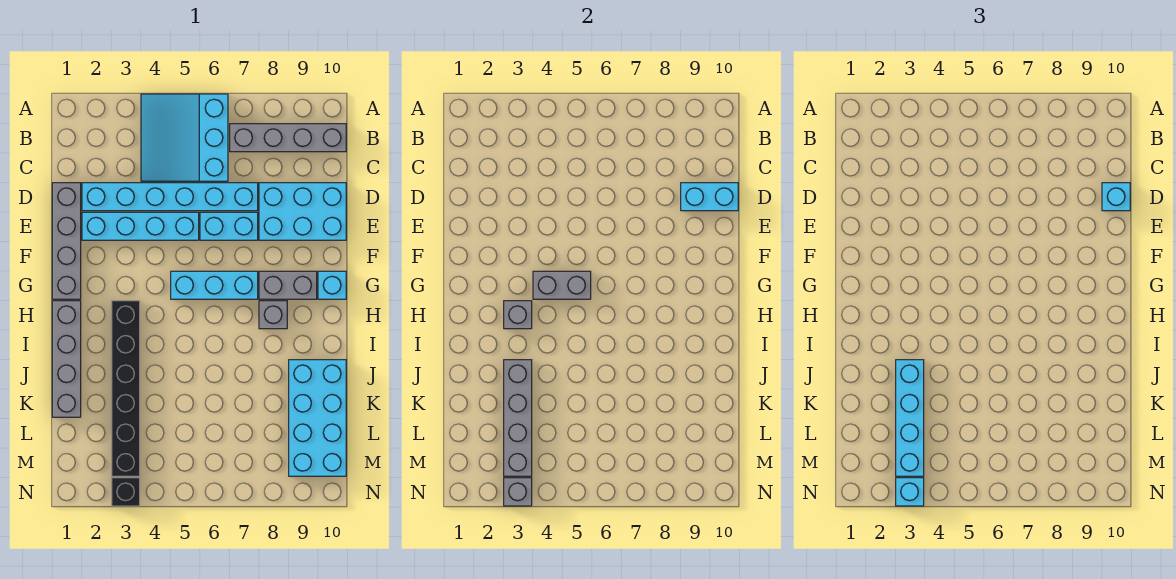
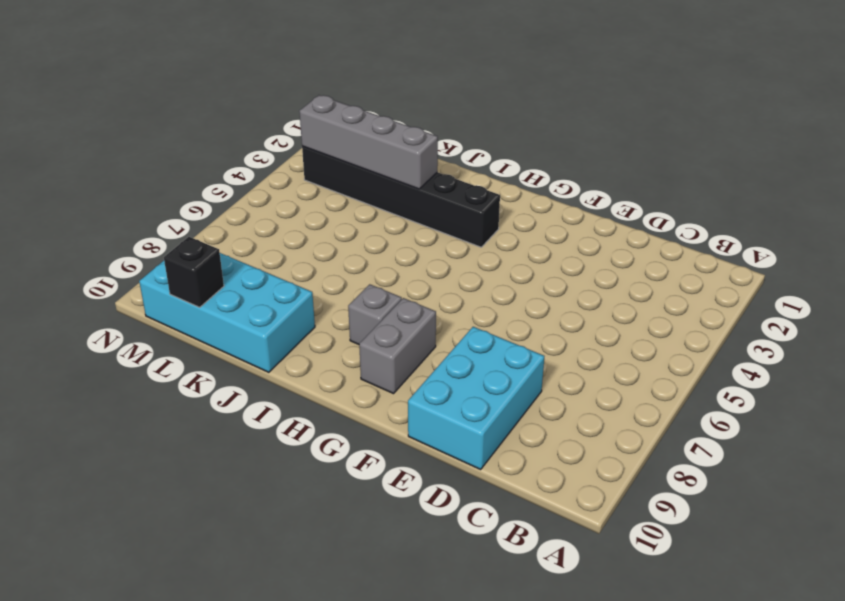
black 1x1 brick [164,237,224,307] -> black 1x1 brick moved to [112,478,140,506]
none -> cyan 3x3 slope [141,94,228,181]
none -> grey 1x4 brick [230,124,346,152]
none -> grey 1x4 brick [52,183,81,299]

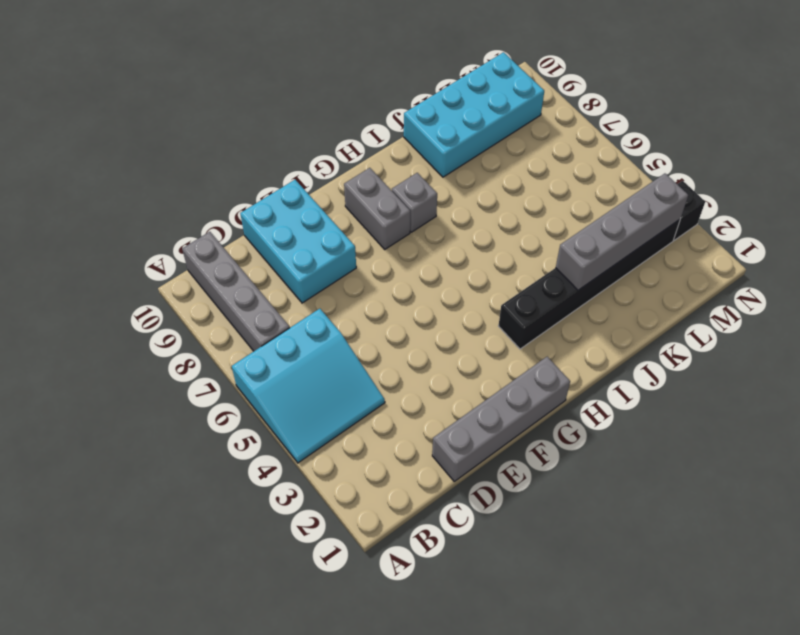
none -> cyan 1x6 brick [82,183,258,211]
none -> cyan 1x4 brick [82,212,199,240]
none -> cyan 1x2 brick [200,212,258,240]

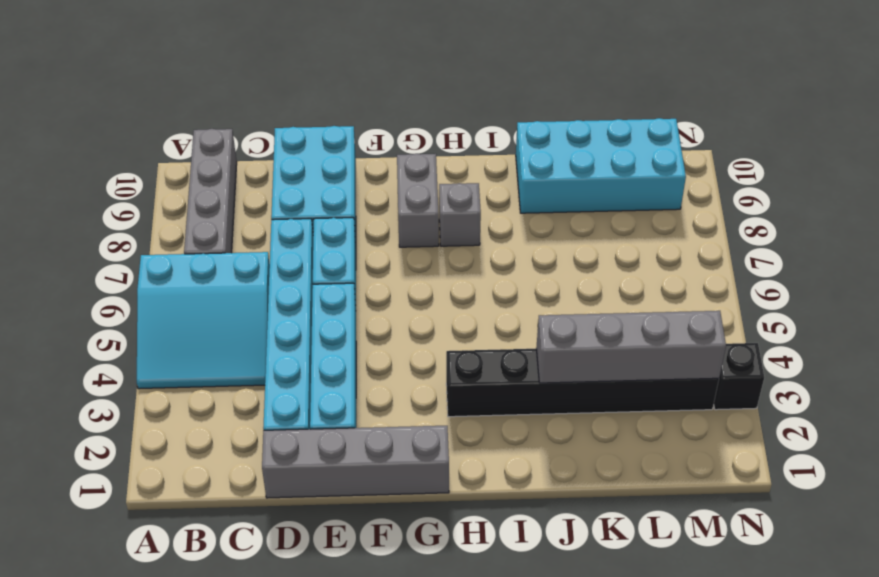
none -> cyan 1x3 brick [171,271,258,299]
none -> cyan 1x1 brick [318,271,346,299]
none -> grey 1x4 brick [52,301,81,417]

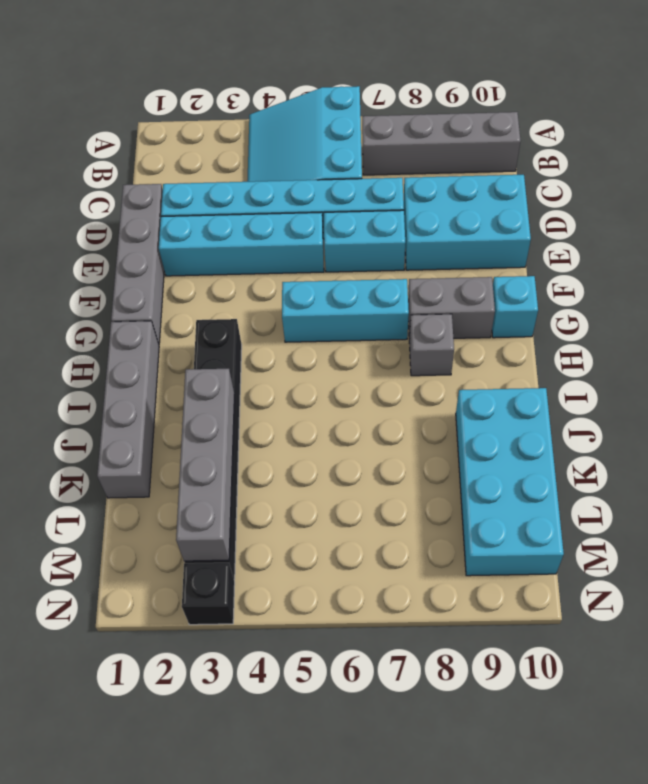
none -> cyan 1x2 brick [681,183,738,211]
none -> grey 1x2 brick [533,271,591,299]
none -> grey 1x1 brick [504,301,532,329]

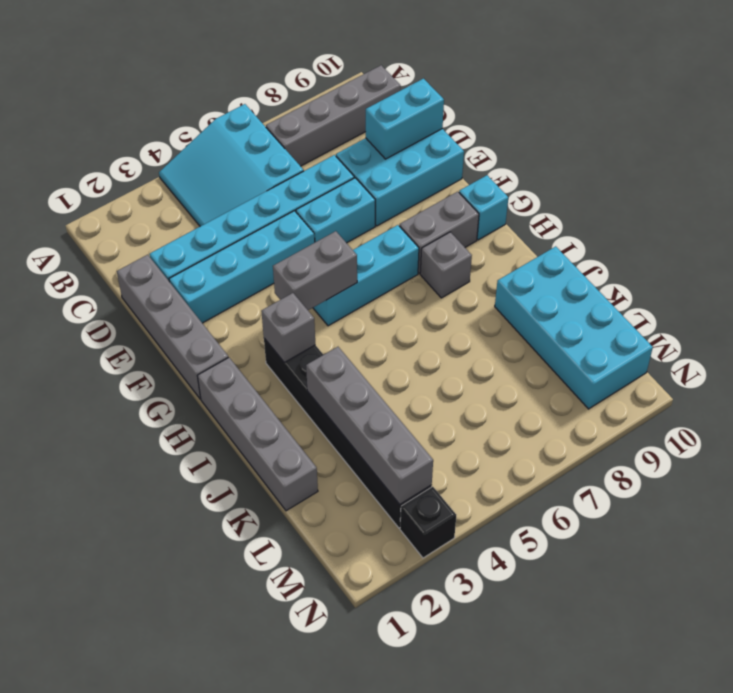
none -> grey 1x1 brick [504,478,532,506]
none -> cyan 1x1 brick [1102,183,1130,211]
none -> cyan 1x4 brick [896,360,924,476]

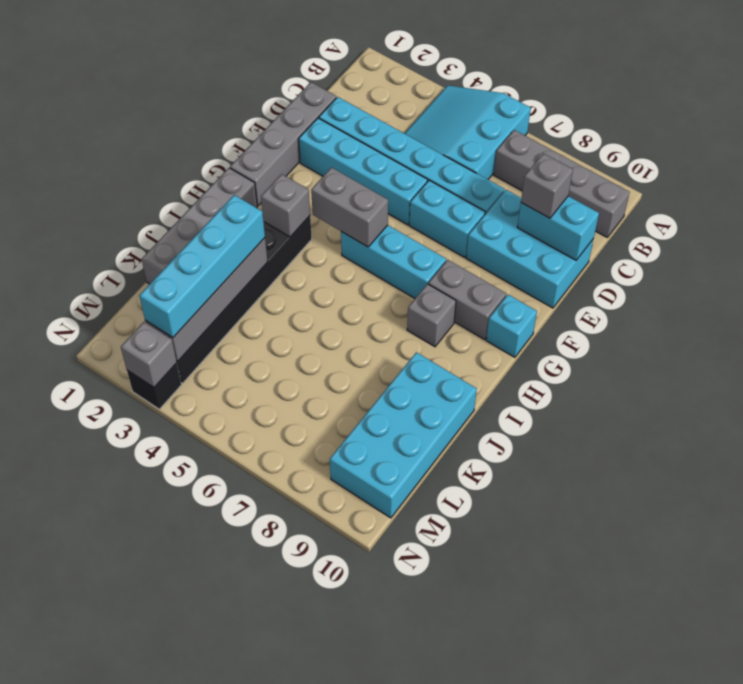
grey 1x1 brick [521,153,573,218] -> none
none -> cyan 1x1 brick [1102,183,1130,211]
none -> cyan 1x1 brick [896,478,924,506]

